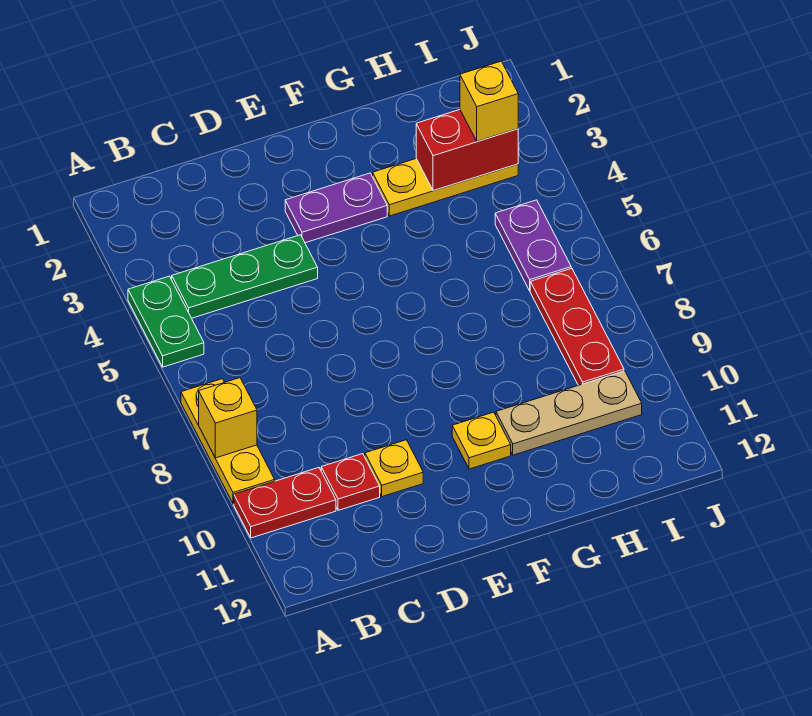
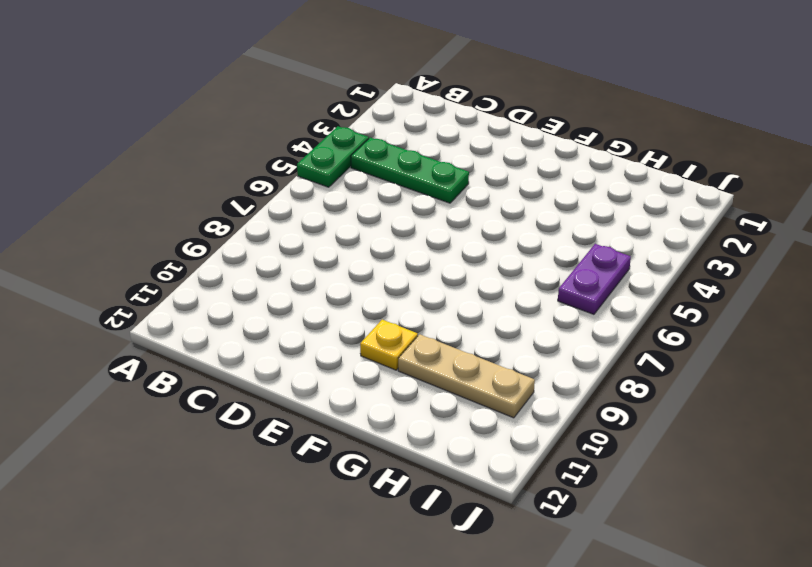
none -> yellow 1x3 plate [181,379,275,504]
none -> red 1x2 plate [234,468,336,538]
none -> red 1x1 plate [321,454,380,510]

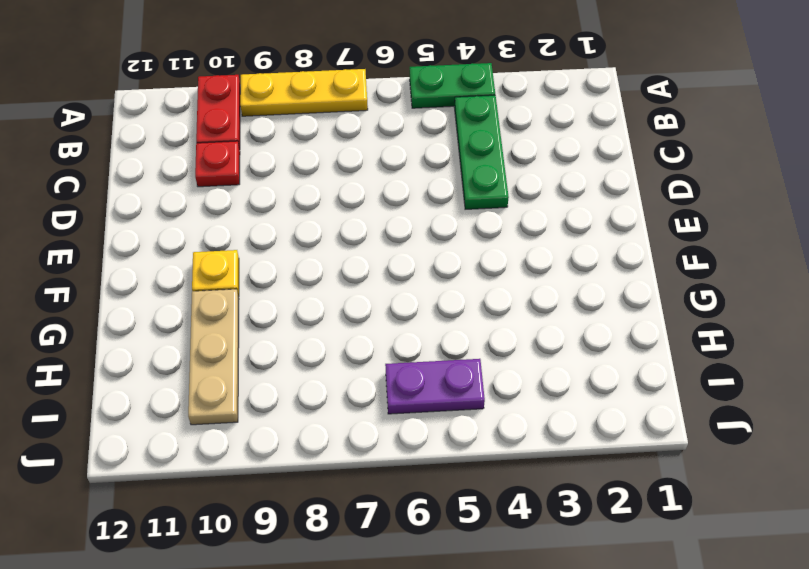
none -> yellow 1x1 plate [365,440,423,497]
none -> purple 1x2 plate [285,173,387,243]
none -> yellow 1x3 plate [373,159,518,216]

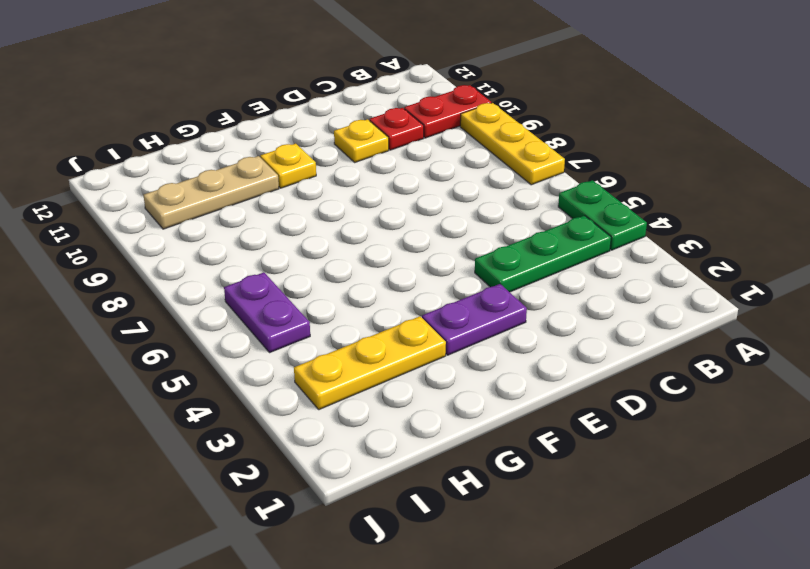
none -> red 1x3 plate [530,268,624,385]
none -> yellow 1x1 brick [199,378,257,458]
none -> red 1x2 brick [416,110,518,191]

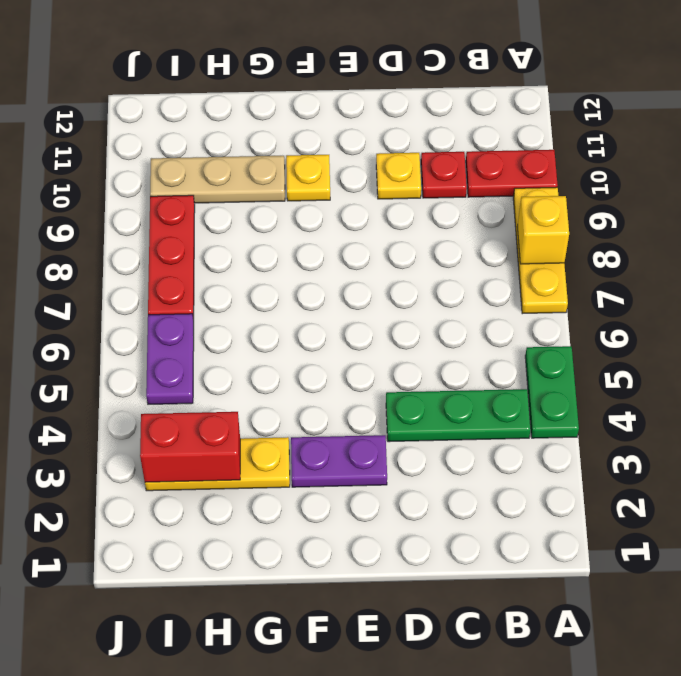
none -> yellow 1x1 brick [460,61,518,142]

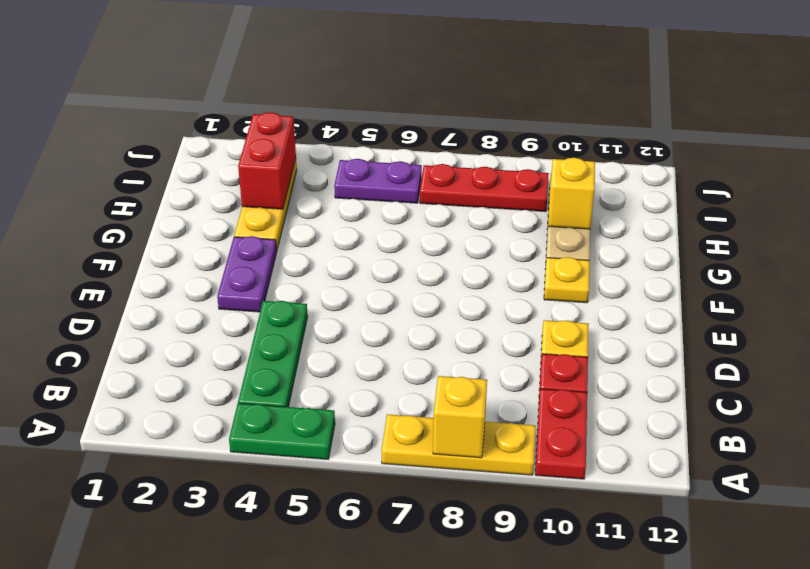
yellow 1x1 brick [548,158,595,229] -> yellow 1x1 brick moved to [460,61,518,142]

